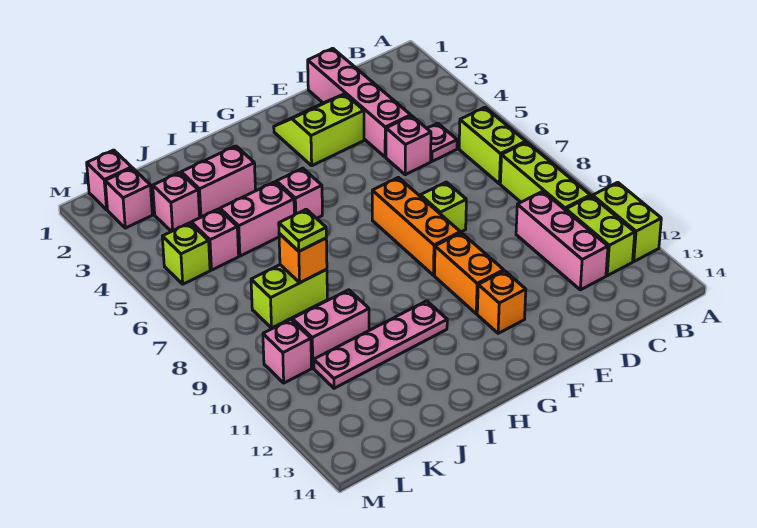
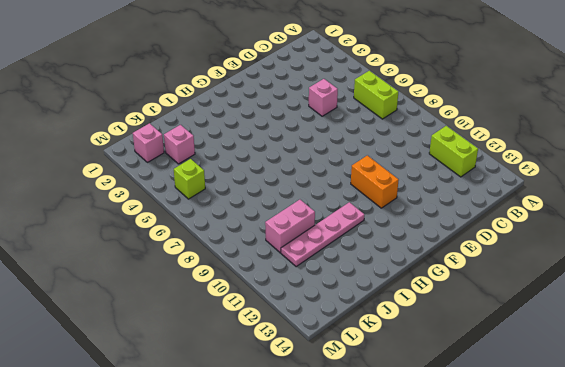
none -> lime 1x2 brick [593,182,661,262]
none -> lime 1x3 brick [500,142,590,210]
none -> pink 1x1 plate [427,123,457,161]

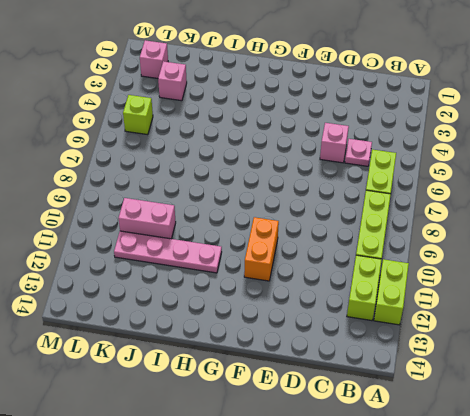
none -> pink 1x3 brick [516,191,608,290]
none -> pink 1x4 brick [308,48,411,157]
none -> lime 2x2 slope [274,94,364,166]

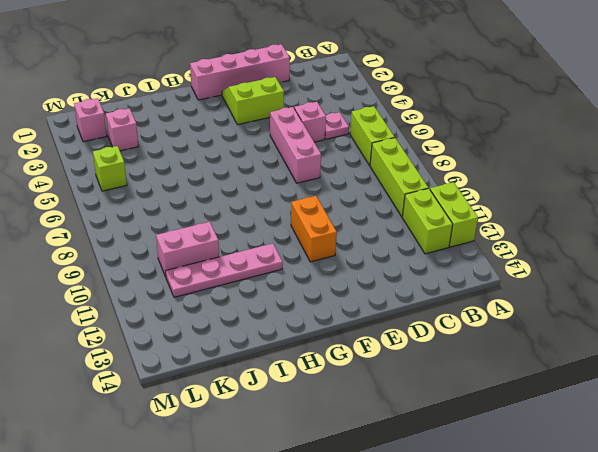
pink 1x4 brick [190,44,290,100] -> pink 1x4 brick turned to [308,48,411,157]
pink 1x3 brick [270,107,321,183] -> pink 1x3 brick moved to [516,191,608,290]
none -> lime 1x1 brick [420,182,466,232]
none -> orange 1x3 brick [372,177,460,275]
none -> orange 1x1 brick [477,271,526,333]

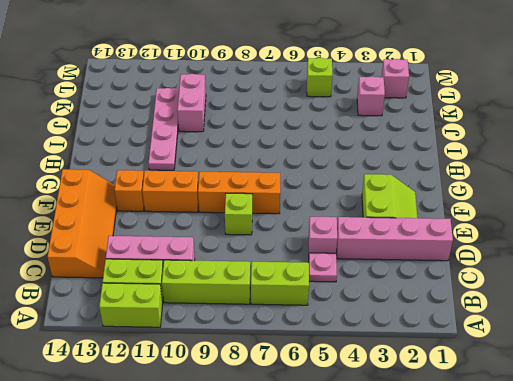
orange 2x4 slope [47,169,117,278] -> none
none -> pink 1x1 brick [276,168,322,218]
none -> pink 1x2 brick [181,146,255,218]
none -> pink 1x2 brick [220,182,294,256]

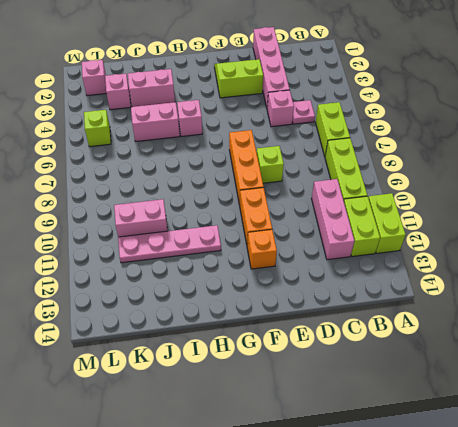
none -> lime 1x2 brick [251,265,327,328]
none -> pink 1x1 brick [191,209,239,270]
none -> pink 1x1 brick [87,150,132,210]

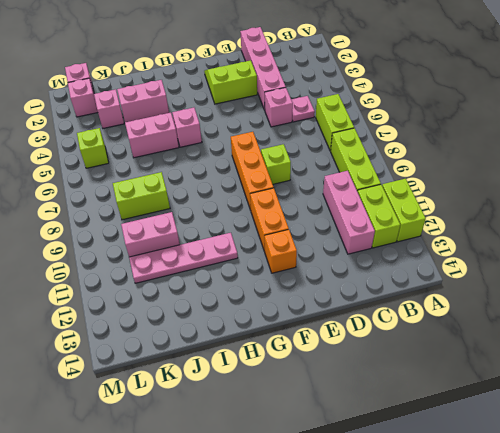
none -> pink 1x1 brick [191,209,239,270]
none -> pink 1x1 brick [263,319,312,383]
none -> orange 1x1 brick [279,234,327,283]

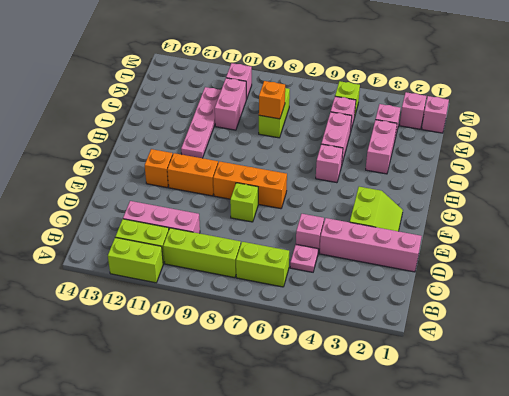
none -> lime 1x1 plate [279,209,326,251]

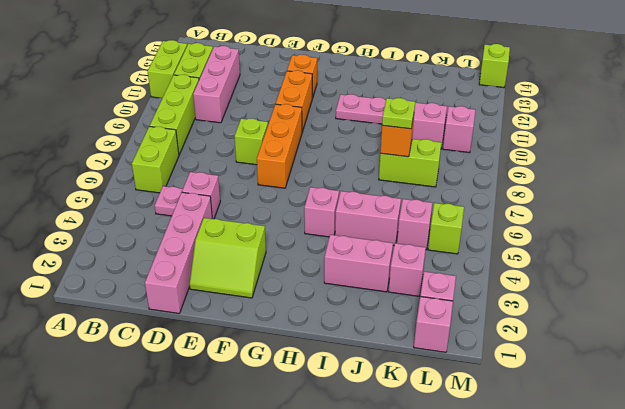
lime 1x1 brick [479,44,510,88] -> none

